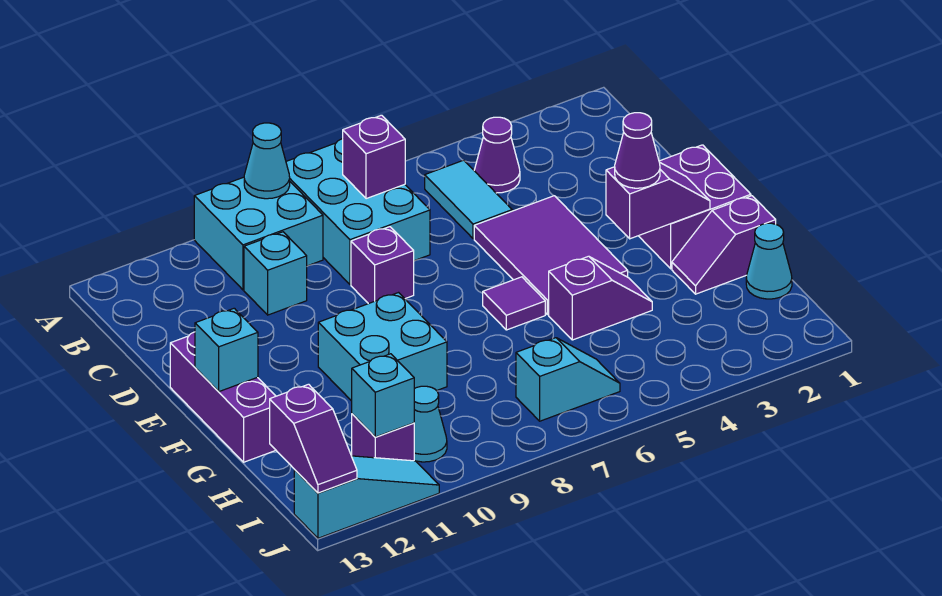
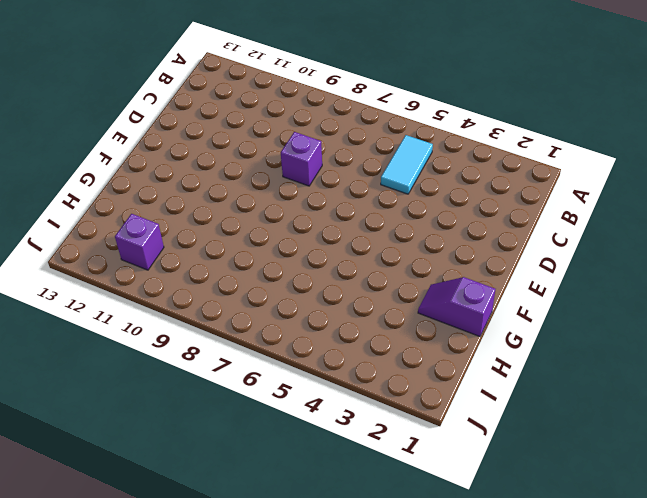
none -> cyan 2x3 brick [286,139,430,284]
none -> cyan 2x2 brick [194,177,323,290]
none -> purple 1x1 cone [474,117,520,193]

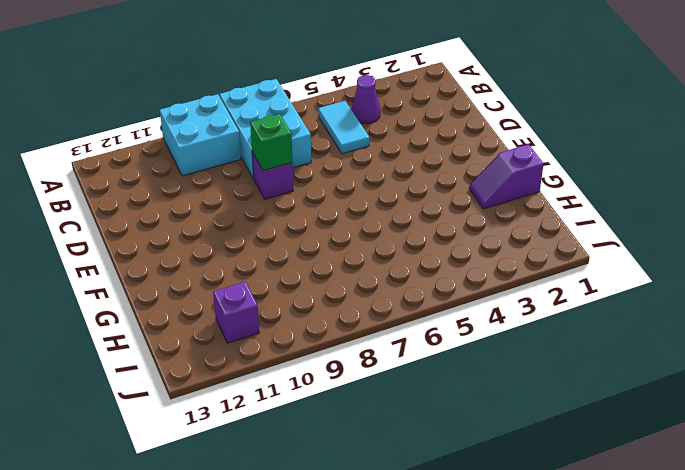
green 1x1 brick [250,114,292,171] -> none
none -> cyan 1x1 brick [244,232,307,315]
none -> purple 2x3 tile [474,196,628,315]
none -> purple 2x2 brick [639,145,751,269]

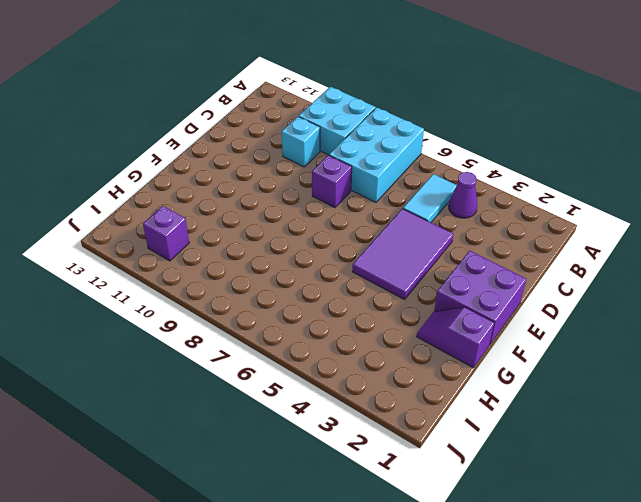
none -> purple 1x3 brick [170,332,276,462]
none -> purple 1x1 tile [483,277,545,330]
none -> cyan 2x2 brick [318,293,447,401]

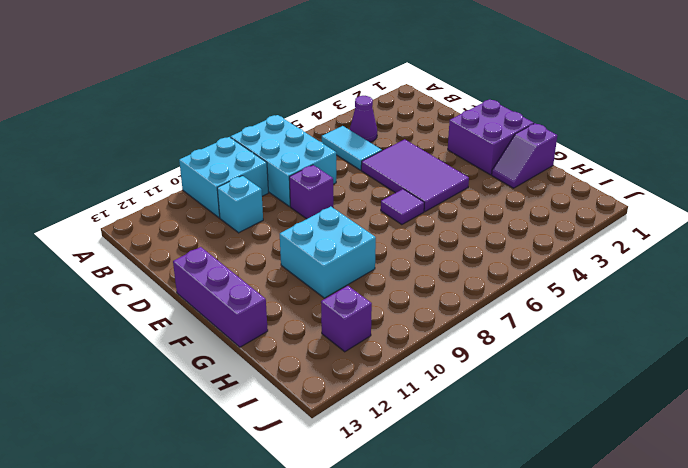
none -> purple 1x2 slope [549,256,652,340]
none -> cyan 1x1 cone [746,223,792,299]
none -> cyan 1x2 slope [516,338,620,421]

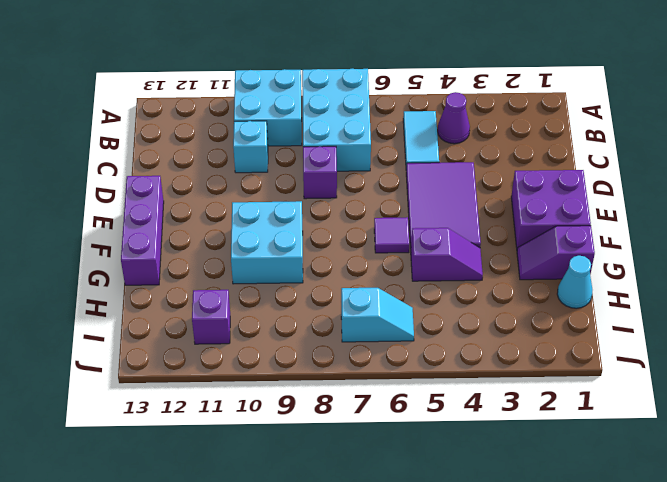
none -> cyan 1x1 cone [414,386,447,462]
none -> cyan 1x3 slope [294,456,439,538]
none -> cyan 1x1 cone [244,123,290,199]

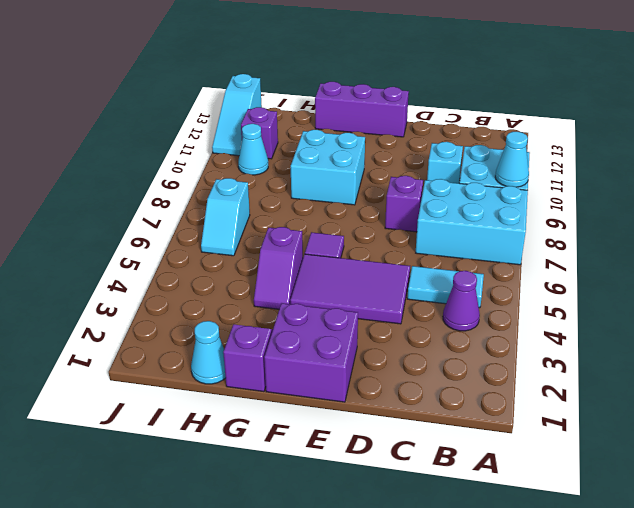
none -> purple 1x1 brick [343,115,405,199]
none -> purple 1x2 slope [606,162,710,239]
none -> cyan 1x1 brick [195,308,258,392]

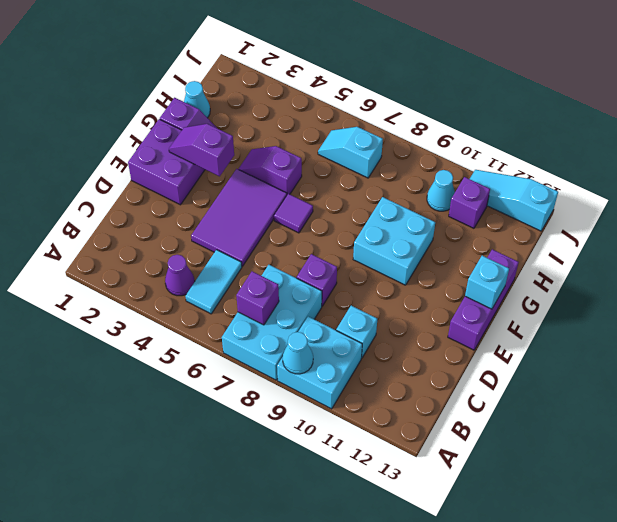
none -> cyan 1x1 brick [352,354,414,437]
none -> purple 1x2 slope [270,384,357,493]
none -> purple 1x1 cone [615,113,660,188]

